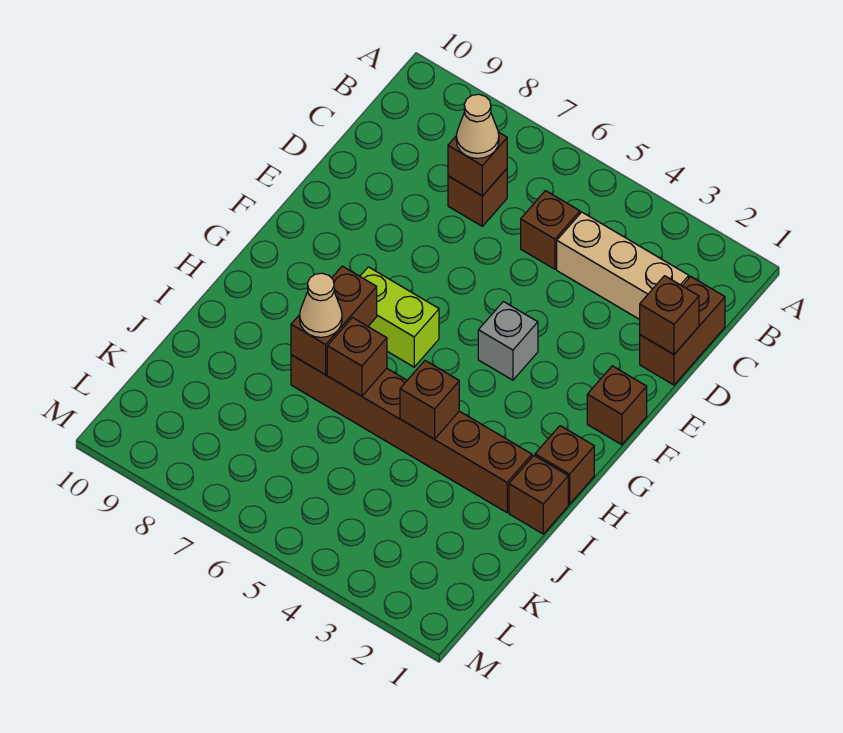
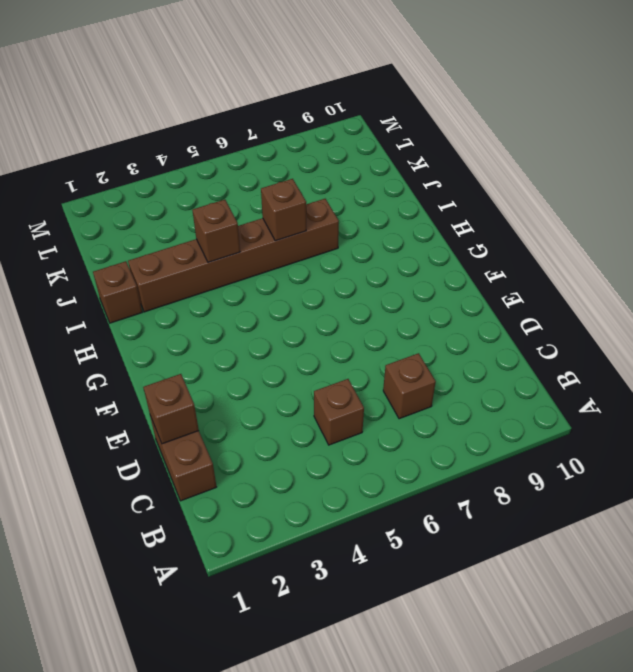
none -> tan 1x3 brick [557,212,689,320]
none -> brown 1x1 brick [587,366,647,445]
none -> grey 1x1 brick [478,302,538,380]

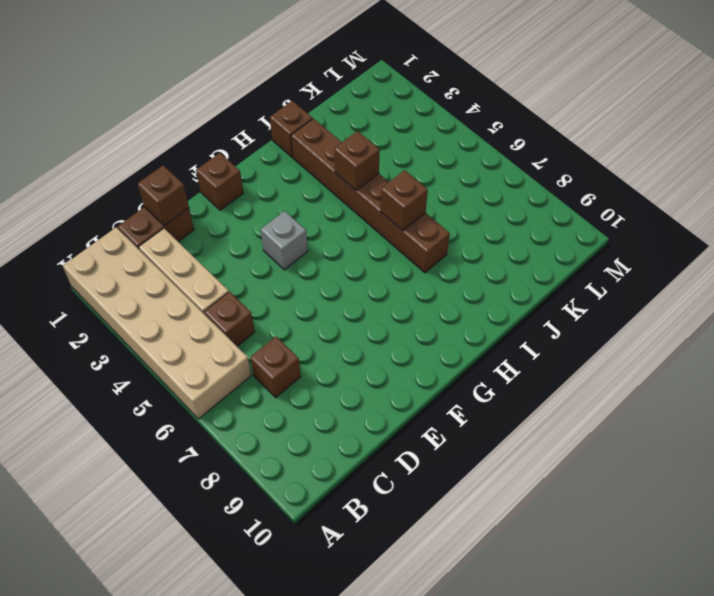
tan 2x6 brick [63,227,251,419] -> none
none -> lime 1x2 brick [360,267,439,367]
none -> brown 1x1 brick [535,426,594,504]
none -> brown 1x1 brick [448,132,507,196]

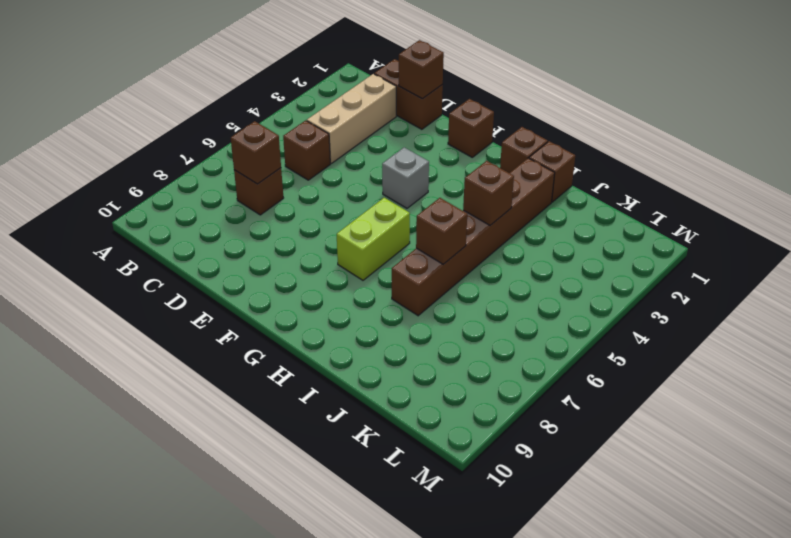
none -> brown 1x2 brick [291,266,377,375]
none -> tan 1x1 cone [456,94,499,158]
none -> tan 1x1 cone [300,273,342,337]

